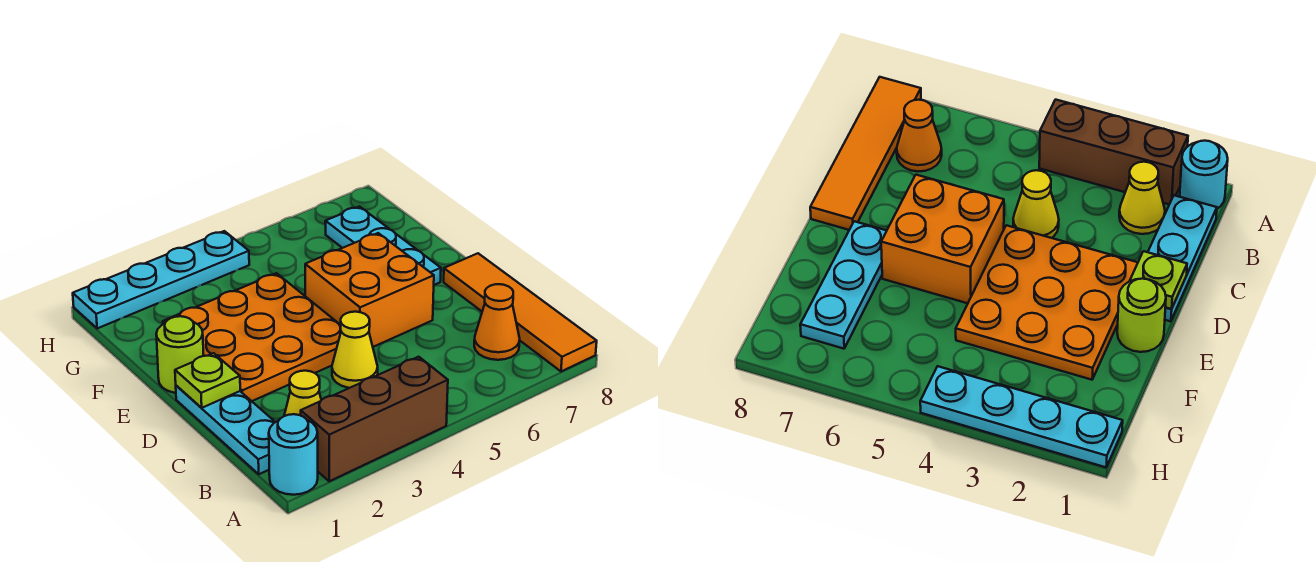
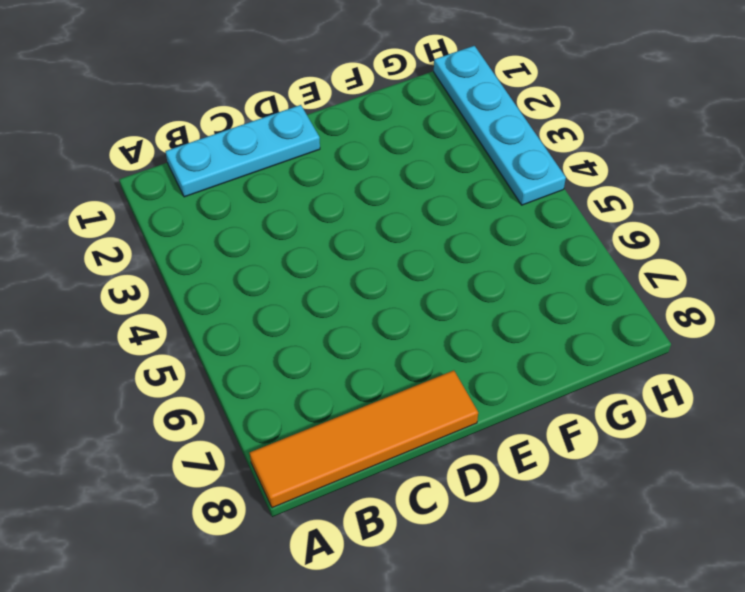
none -> cyan 1x1 round brick [269,414,318,495]
none -> brown 1x3 brick [301,357,448,481]
none -> yellow 1x1 cone [284,371,321,416]

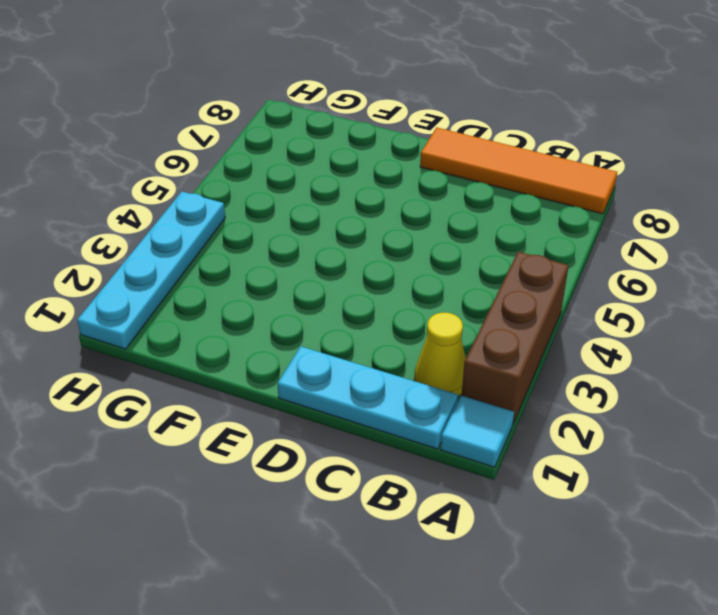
cyan 1x1 tile [441,395,514,467] -> cyan 1x1 round brick [269,414,318,495]
none -> orange 1x1 cone [474,284,520,360]
none -> yellow 1x1 cone [332,312,378,388]
none -> orange 3x3 plate [163,273,341,401]

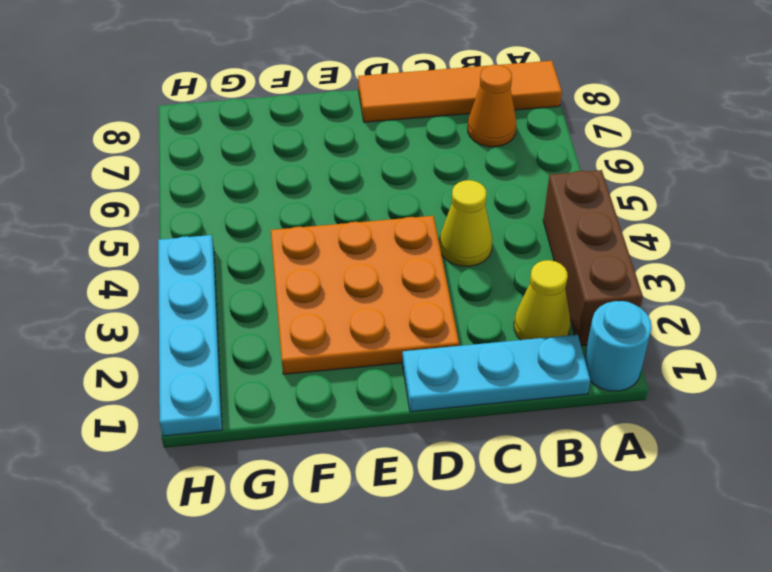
none -> orange 2x2 brick [305,233,434,347]
none -> lime 1x1 round brick [156,316,204,393]
none -> cyan 1x3 plate [325,207,441,285]

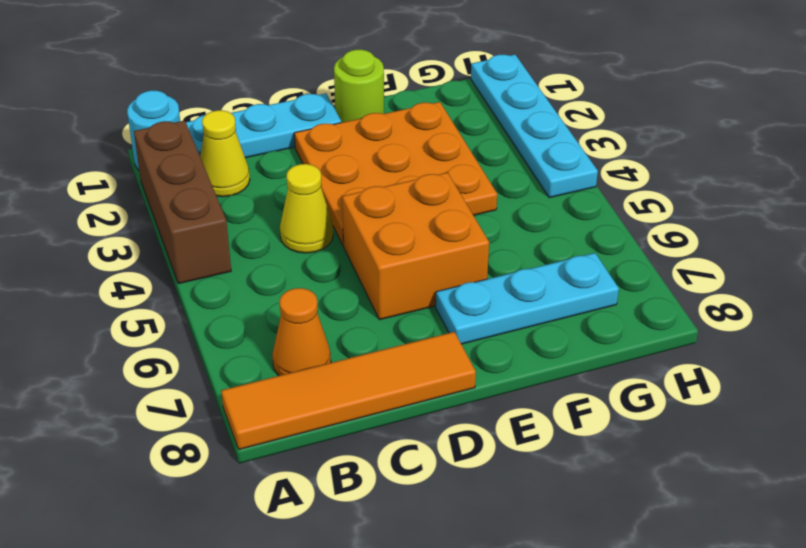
none -> lime 1x1 plate [175,353,240,408]

